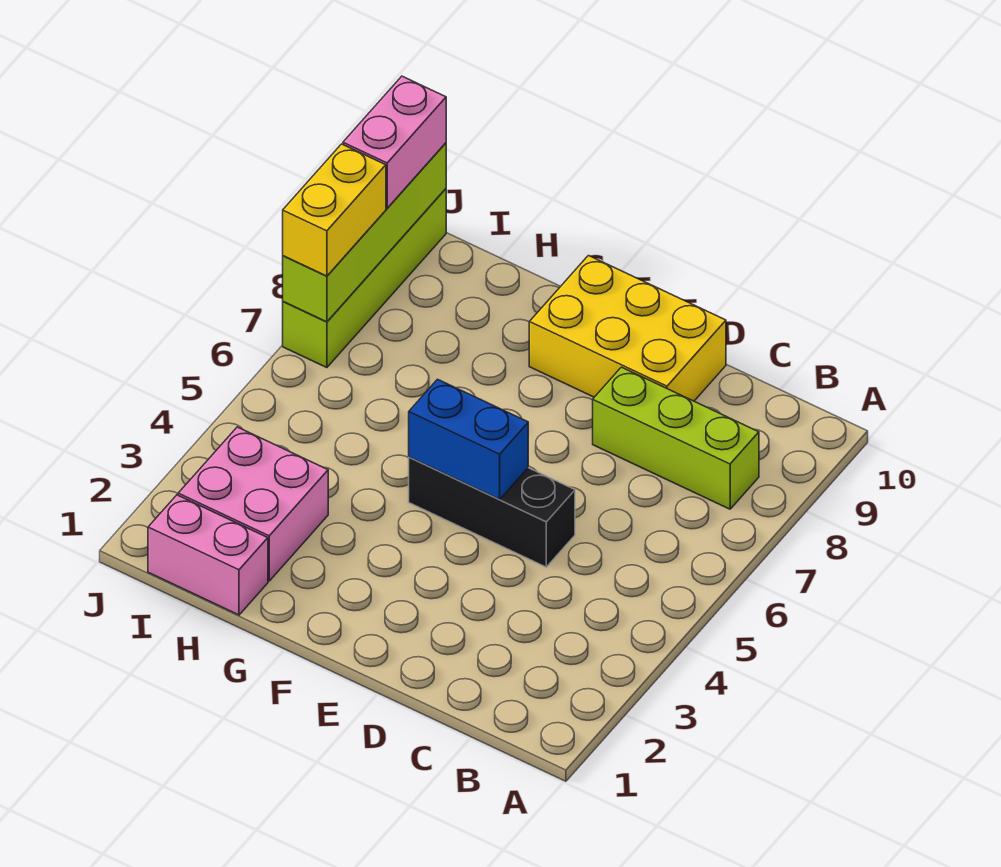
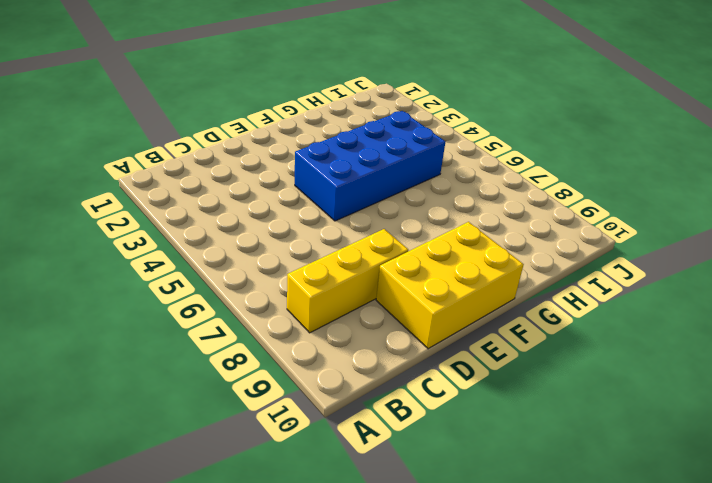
yellow 1x3 brick [287,229,408,333] -> lime 1x3 brick [593,367,759,509]
blue 2x4 brick [295,111,445,221] -> black 1x3 brick [409,457,575,567]
none -> pink 1x2 brick [148,495,268,615]
none -> pink 2x2 brick [178,427,328,581]

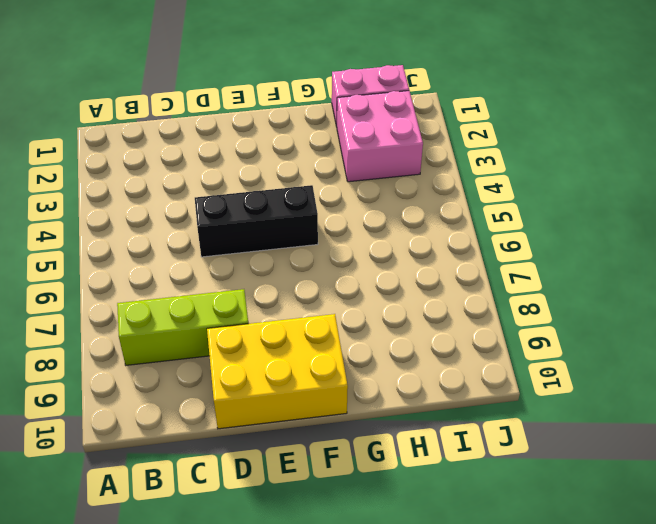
none -> lime 1x4 brick [283,189,446,368]
none -> blue 1x2 brick [409,379,528,500]

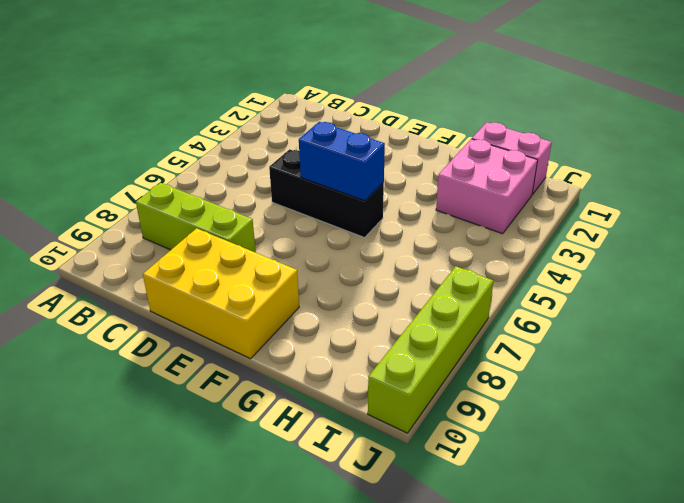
none -> lime 1x4 brick [283,143,446,322]
none -> yellow 1x2 brick [283,144,386,276]

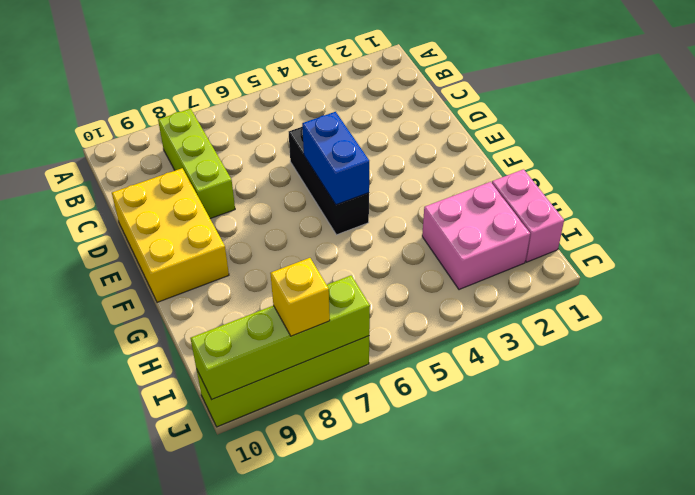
yellow 1x1 brick [270,258,330,336] -> yellow 1x2 brick [283,144,386,276]
none -> pink 1x2 brick [343,76,446,208]

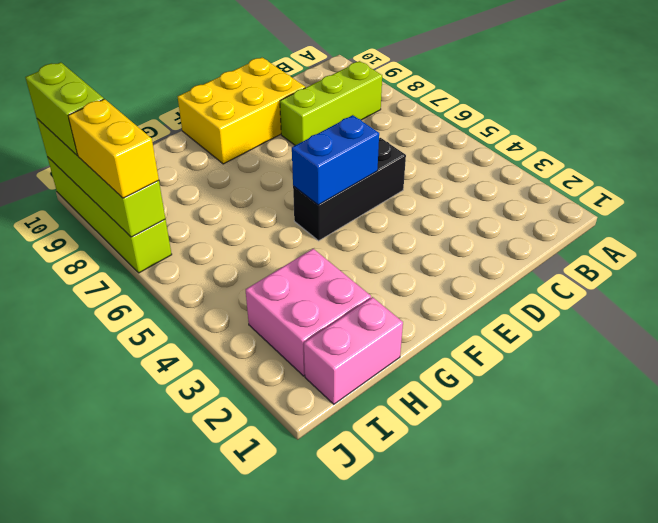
lime 1x2 brick [25,62,104,156] -> pink 1x2 brick [343,76,446,208]

